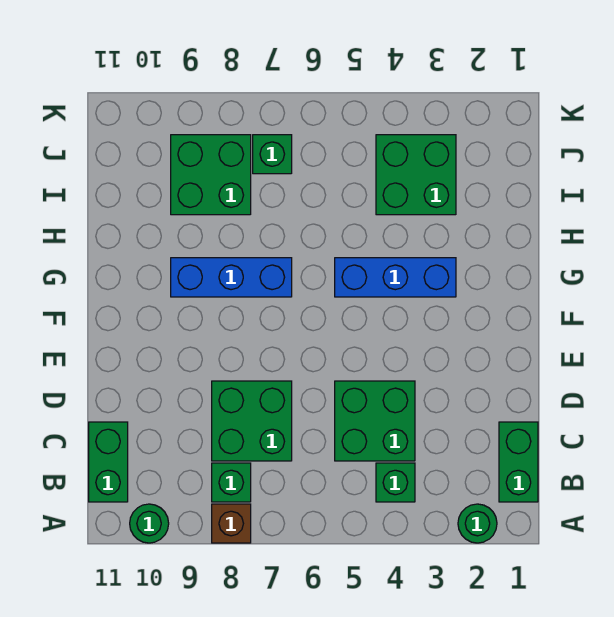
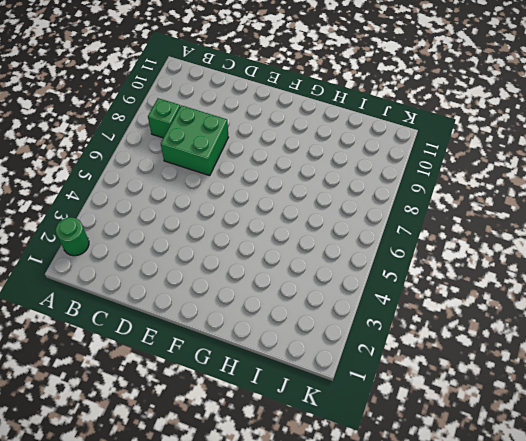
none -> brown 1x1 brick [212,504,251,543]
none -> green 1x1 round brick [130,504,169,543]
none -> green 1x2 brick [499,422,538,502]

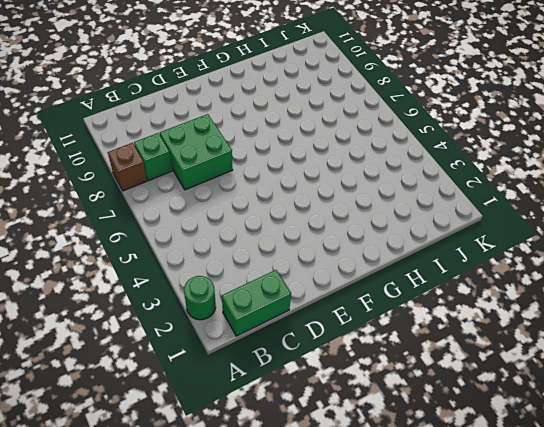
none -> green 1x1 round brick [130,504,169,543]
none -> green 1x1 brick [376,463,415,502]
none -> green 1x2 brick [89,422,128,502]

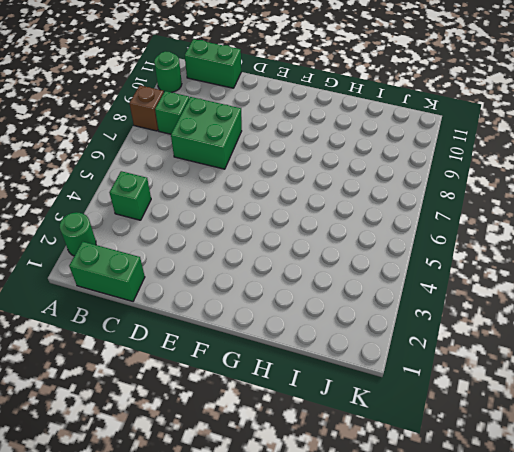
none -> green 2x2 brick [335,381,415,461]
none -> blue 1x3 brick [335,258,456,297]
none -> blue 1x3 brick [171,258,292,297]

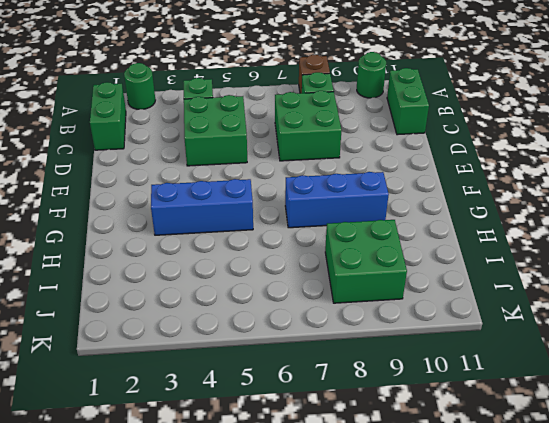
none -> green 2x2 brick [376,135,456,215]
none -> green 1x1 brick [253,135,292,174]

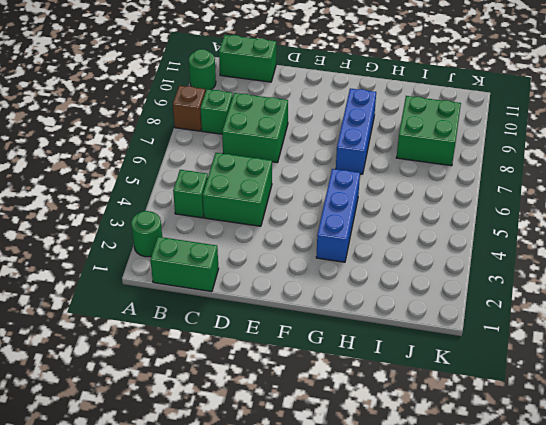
none -> green 2x2 brick [376,135,456,215]
none -> green 1x1 brick [253,135,292,174]

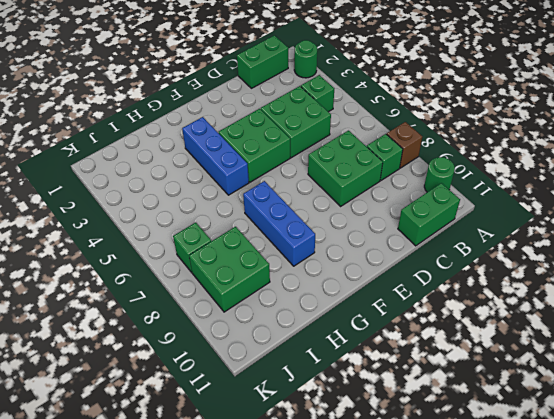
green 2x2 brick [219,109,290,182] -> green 2x2 brick moved to [376,135,456,215]

